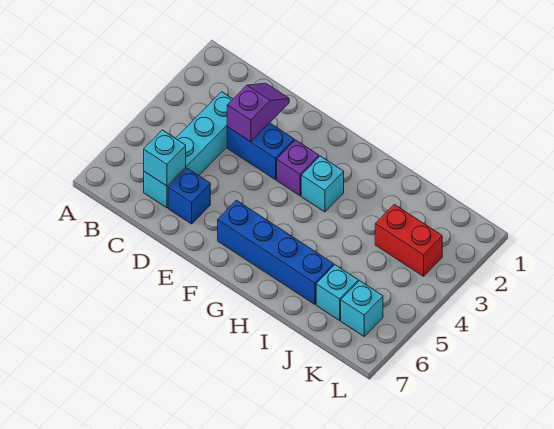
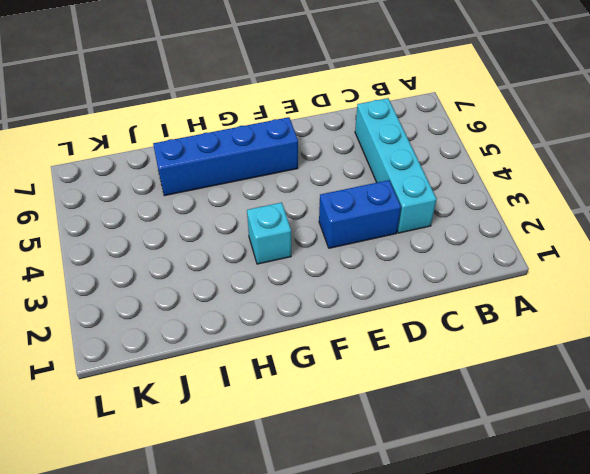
none -> blue 1x1 brick [168,168,210,224]
none -> purple 1x1 brick [277,140,319,196]

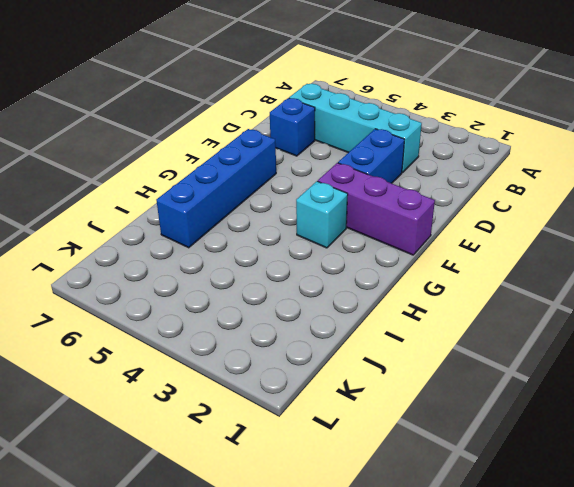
purple 1x3 brick [318,163,435,255] -> purple 1x1 brick [277,140,319,196]
none -> red 1x2 brick [375,204,442,276]
none -> cyan 1x1 brick [316,265,358,320]

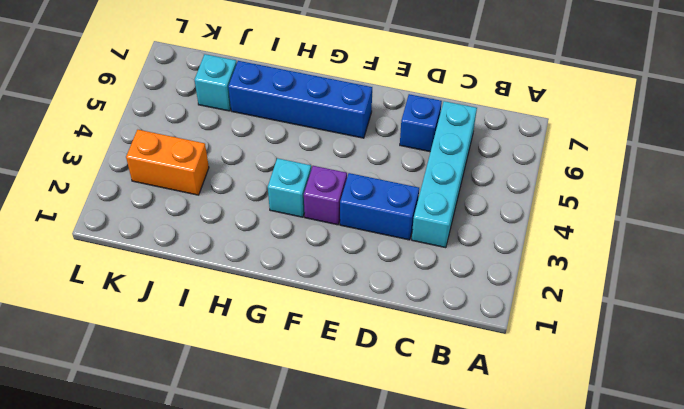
orange 1x2 brick [126,130,209,195] -> red 1x2 brick [375,204,442,276]
none -> cyan 1x1 brick [341,281,383,336]
none -> cyan 1x1 brick [144,130,186,186]

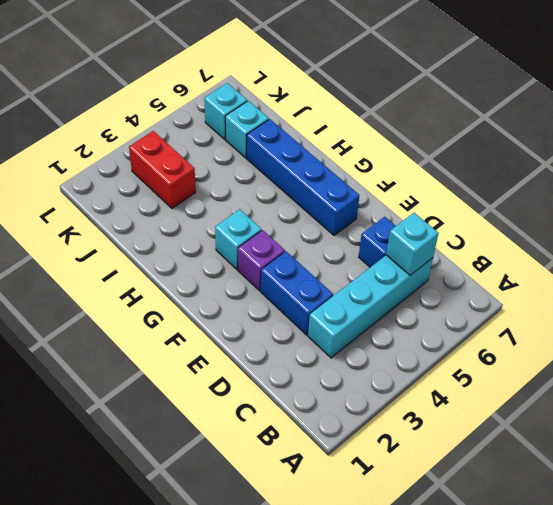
none -> purple 1x2 slope [227,83,289,142]

